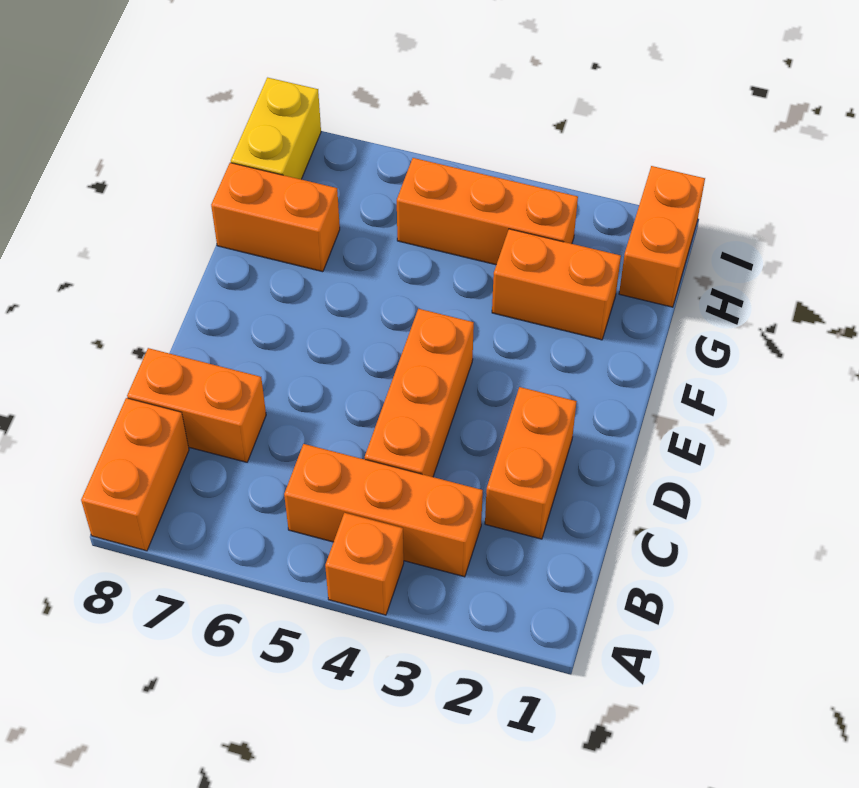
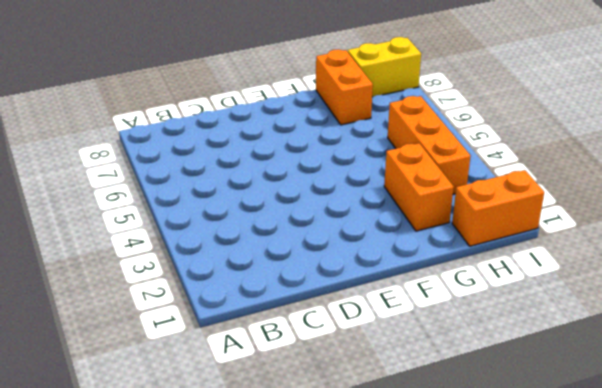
none -> orange 1x1 brick [325,513,404,615]
none -> orange 1x2 brick [81,398,189,551]

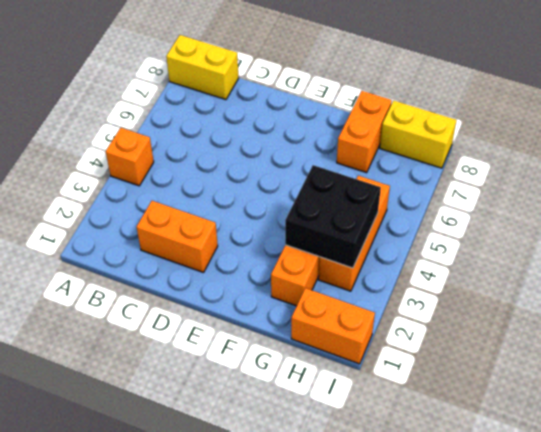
yellow 1x2 brick [166,35,239,100] -> orange 1x2 brick [81,398,189,551]
black 2x2 brick [285,165,381,268] -> none
none -> orange 1x3 brick [284,444,483,577]
none -> orange 1x3 brick [365,309,474,477]

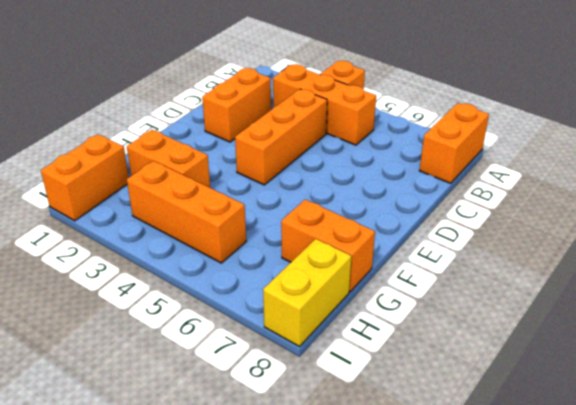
none -> orange 1x2 brick [127,348,266,462]

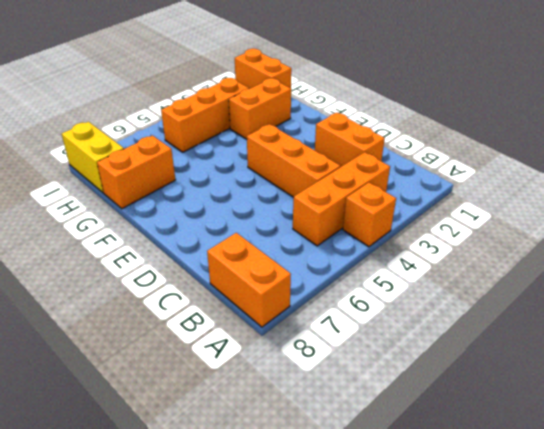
none -> orange 1x2 brick [127,348,266,462]

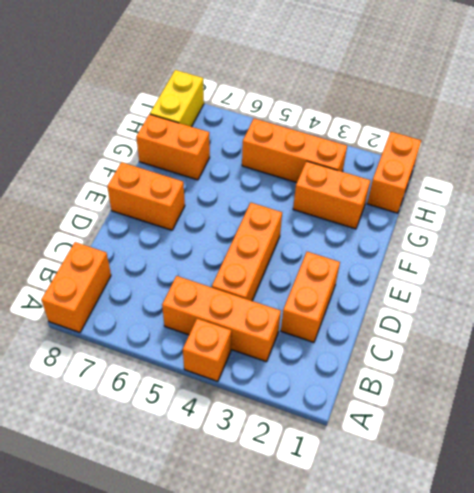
orange 1x2 brick [107,162,185,230] -> orange 1x2 brick moved to [127,348,266,462]

